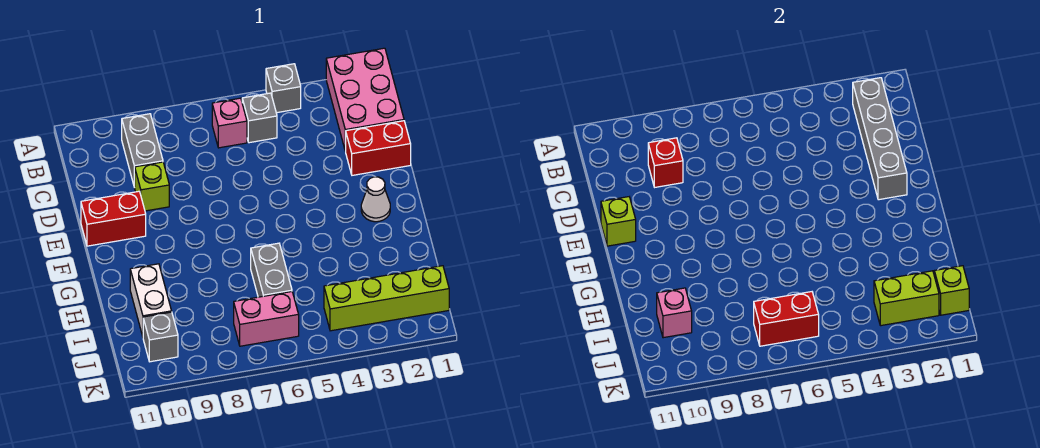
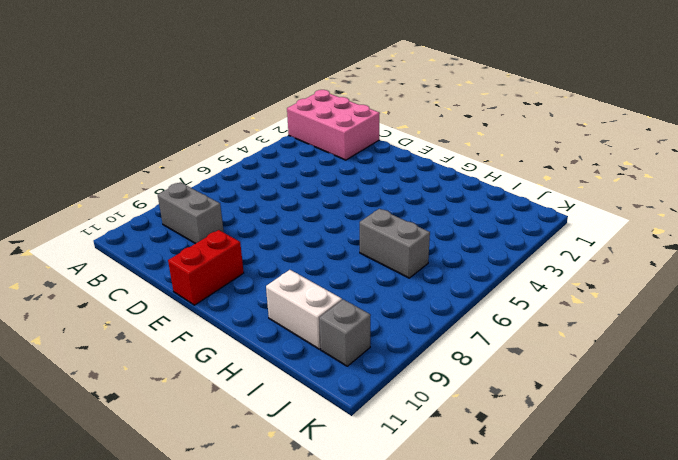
none -> grey 1x1 brick [266,64,301,113]
none -> grey 1x1 brick [242,93,277,143]
none -> pink 1x1 brick [212,98,247,148]

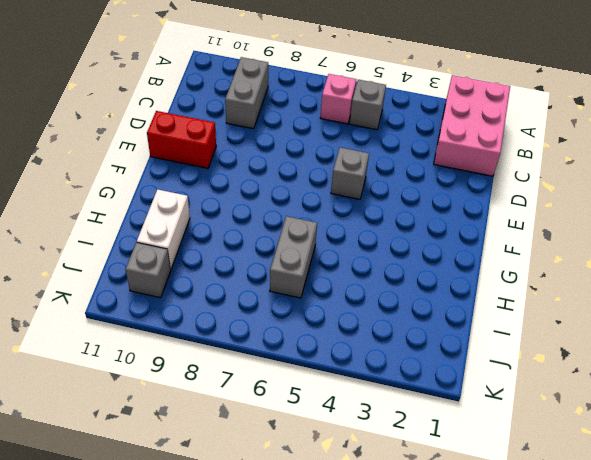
grey 1x1 brick [331,147,369,199] -> grey 1x1 brick moved to [266,64,301,113]
none -> red 1x2 brick [346,121,411,175]
none -> lime 1x1 brick [135,162,169,211]
none -> white 1x1 cone [361,177,390,222]

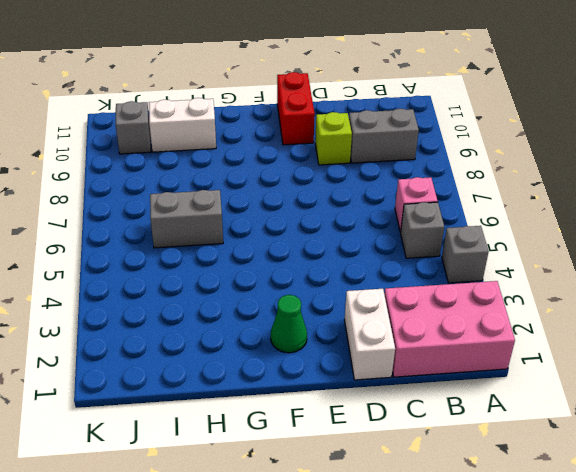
white 1x2 brick [344,289,395,380] -> red 1x2 brick [346,121,411,175]
green 1x1 cone [271,295,307,353] -> white 1x1 cone [361,177,390,222]
none -> lime 1x4 brick [324,266,449,331]
none -> pink 1x2 brick [234,292,299,346]
none -> grey 1x4 brick [853,78,907,200]

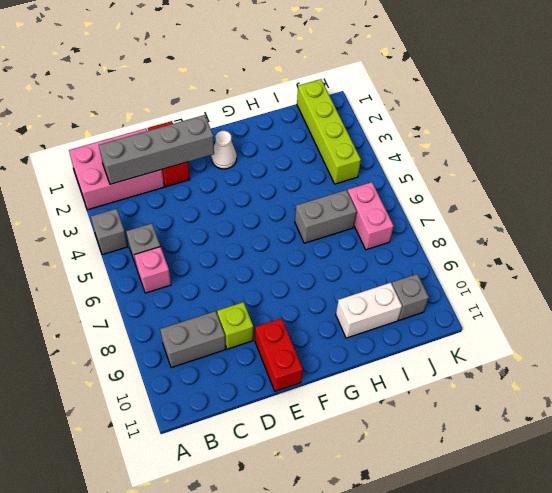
none -> red 1x1 brick [648,138,683,187]
none -> lime 1x1 brick [601,197,636,246]
none -> pink 1x1 brick [657,288,692,338]

